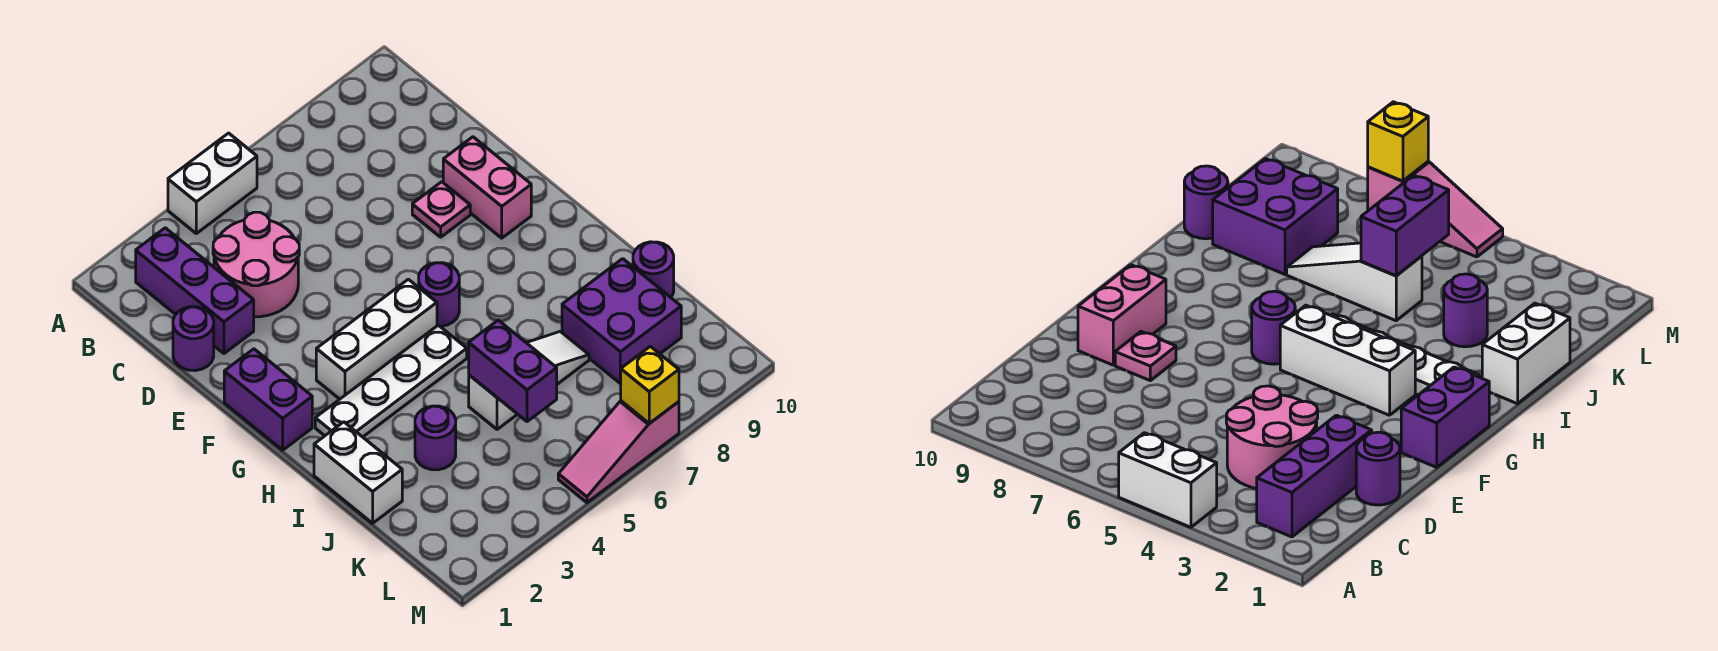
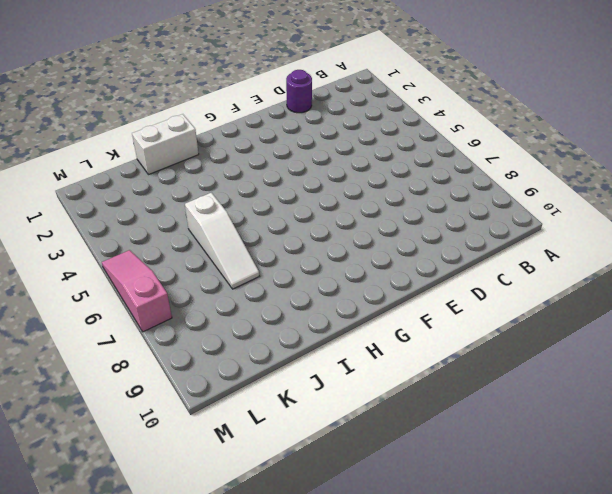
none -> white 1x2 brick [168,133,257,234]
none -> purple 1x3 brick [136,228,254,353]
none -> pink 2x2 round brick [213,212,299,317]

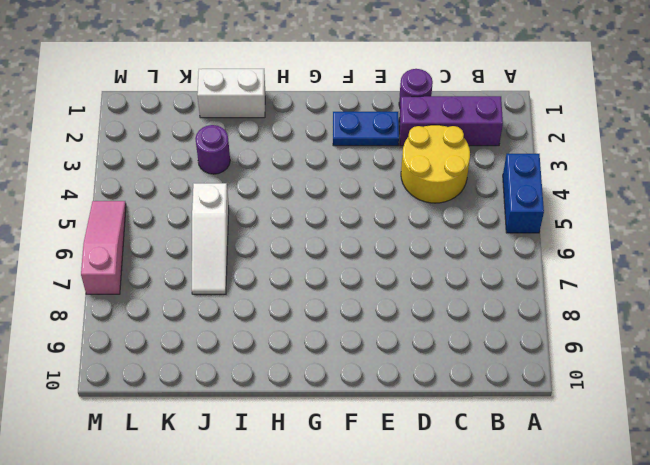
blue 1x2 brick [503,154,544,233] -> white 1x2 brick [168,133,257,234]
yellow 2x2 round brick [401,125,470,203] -> pink 2x2 round brick [213,212,299,317]
blue 1x2 plate [333,112,399,146] -> none
none -> pink 1x1 plate [412,182,470,237]
none -> pink 1x2 brick [443,137,531,238]
none -> purple 1x2 brick [224,349,312,450]

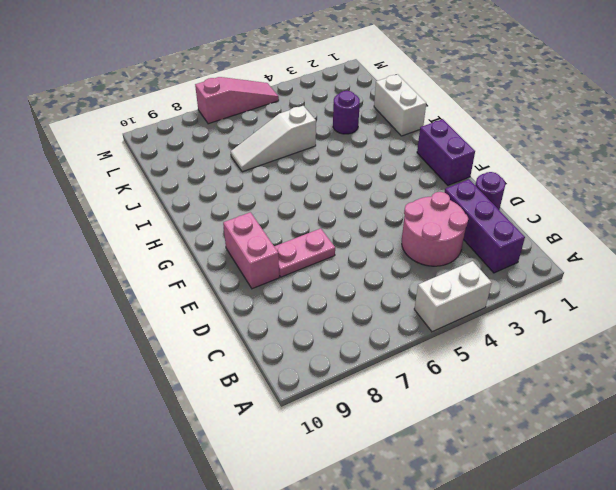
pink 1x2 plate [274,228,335,277] -> pink 1x1 plate [412,182,470,237]
none -> white 1x3 brick [316,279,437,399]
none -> purple 1x1 round brick [419,263,459,326]
none -> white 1x4 plate [315,325,467,437]

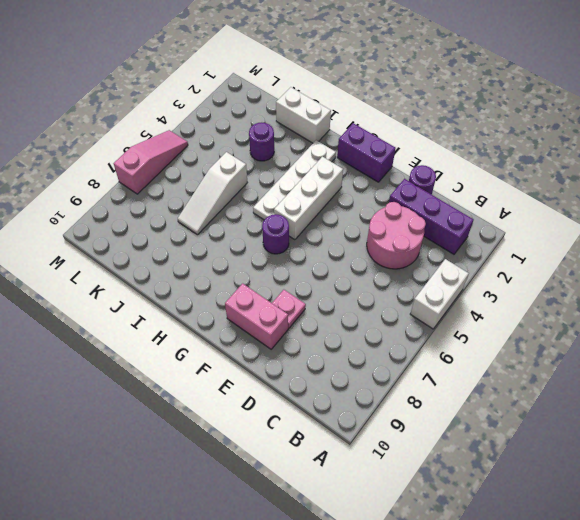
none -> purple 2x2 brick [562,259,681,383]
none -> purple 1x1 round brick [633,242,674,297]
none -> purple 1x2 brick [469,320,557,422]

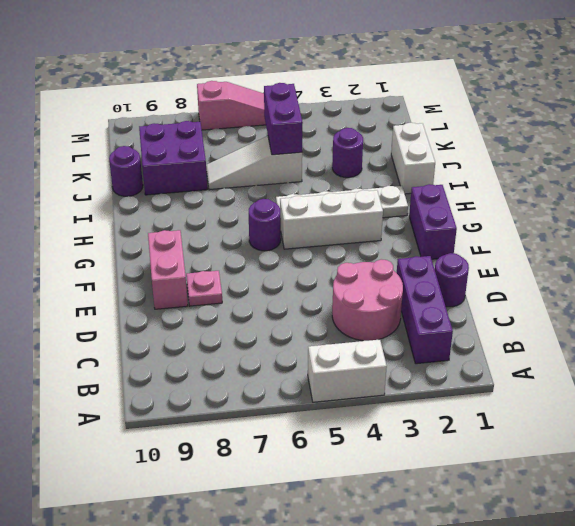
none -> yellow 1x1 brick [620,346,679,423]

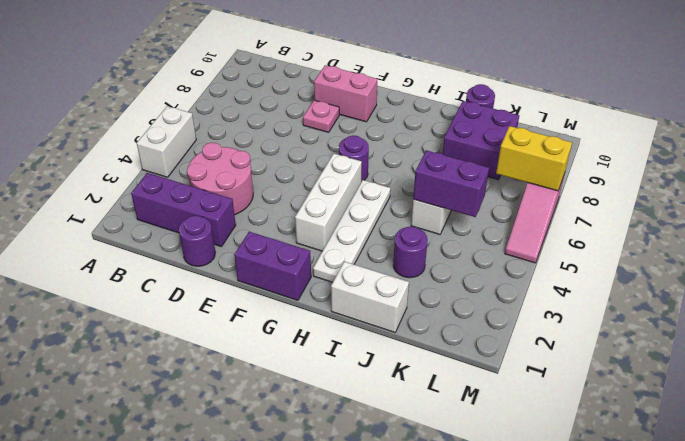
yellow 1x2 brick [496,126,572,191] -> yellow 1x1 brick [620,346,679,423]

